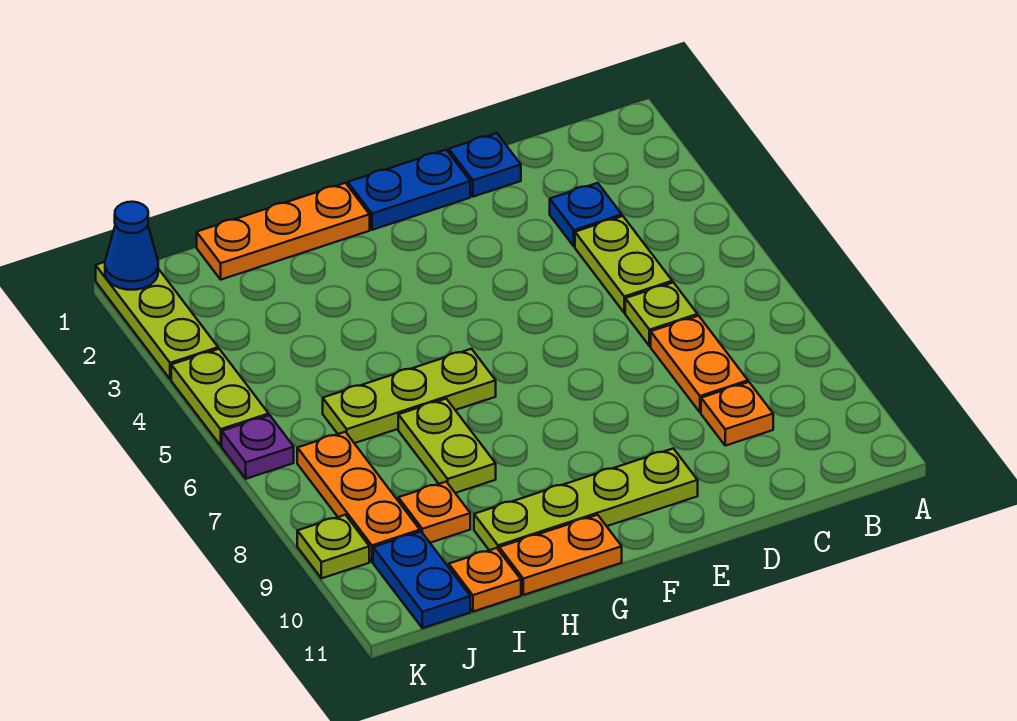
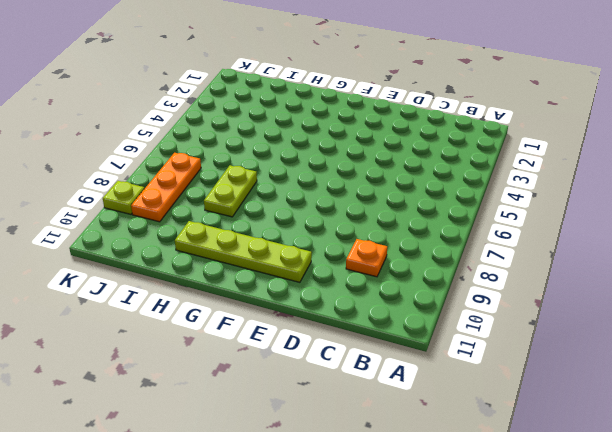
none -> blue 1x1 plate [550,183,622,246]
none -> lime 1x2 plate [575,216,672,313]
none -> lime 1x1 plate [625,282,698,346]

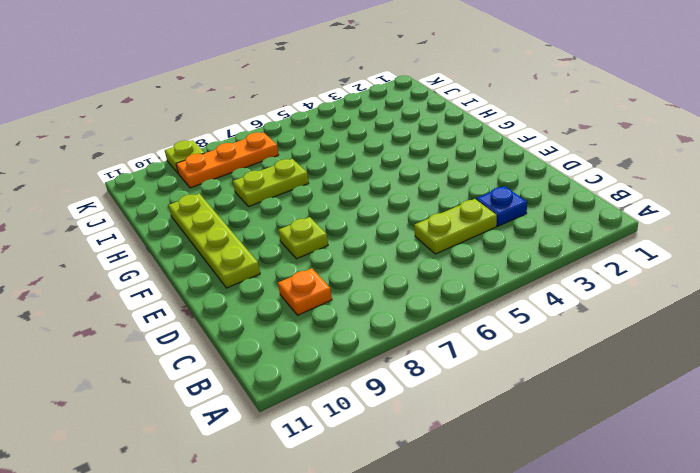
lime 1x1 plate [278,217,328,259] -> lime 1x1 plate moved to [625,282,698,346]
none -> orange 1x2 plate [651,316,748,412]
none -> blue 1x1 plate [449,133,521,197]
none -> blue 1x2 plate [348,150,470,230]

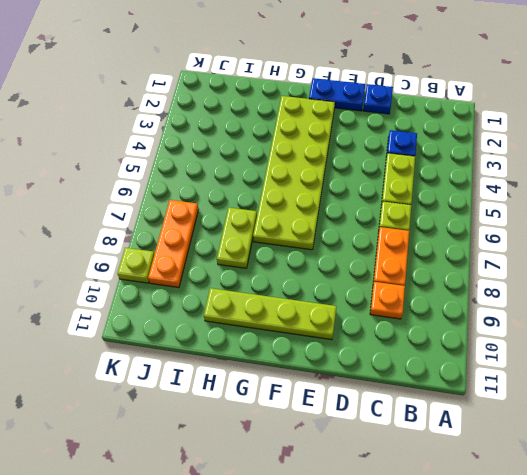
lime 2x6 plate [253,96,335,250] -> lime 1x3 plate [323,349,496,443]
none -> orange 1x3 plate [197,183,370,280]
none -> orange 1x2 plate [499,515,622,595]
none -> orange 1x1 plate [398,482,470,543]

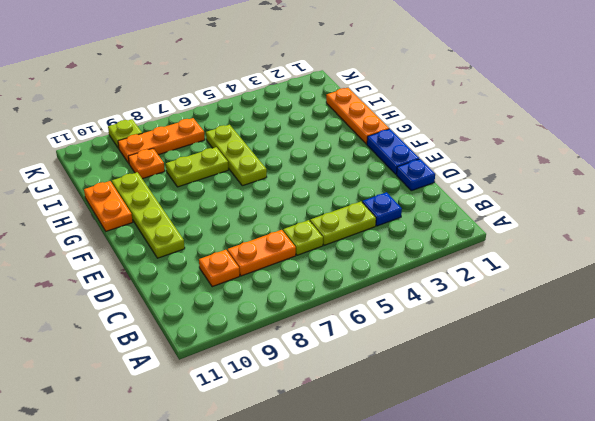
none -> orange 1x1 plate [449,548,521,612]
none -> blue 1x2 plate [373,532,470,628]
none -> lime 1x3 plate [96,262,218,379]

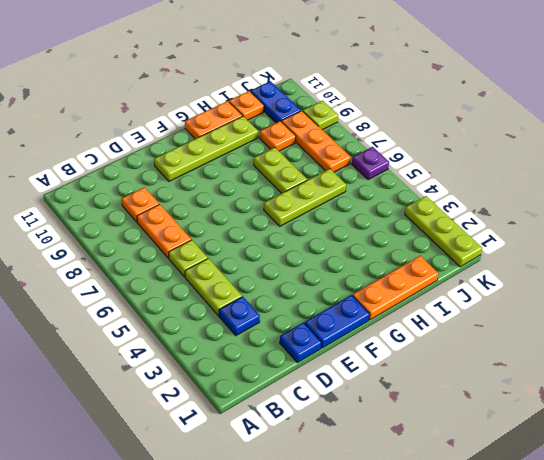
none -> lime 1x2 plate [171,349,269,445]
none -> blue 1x1 cone [105,202,158,290]

